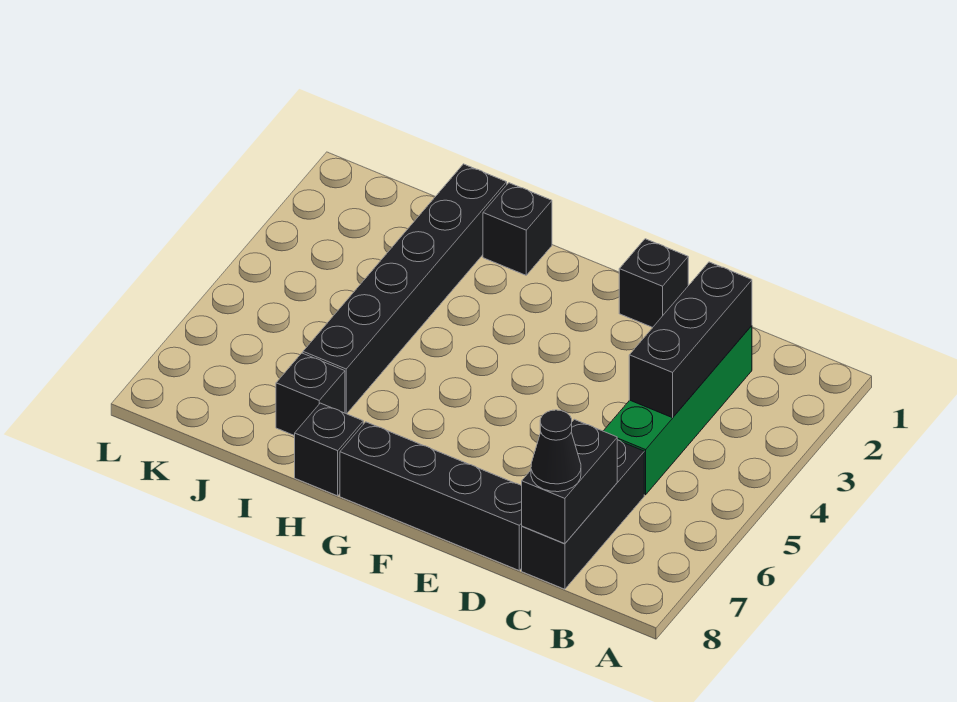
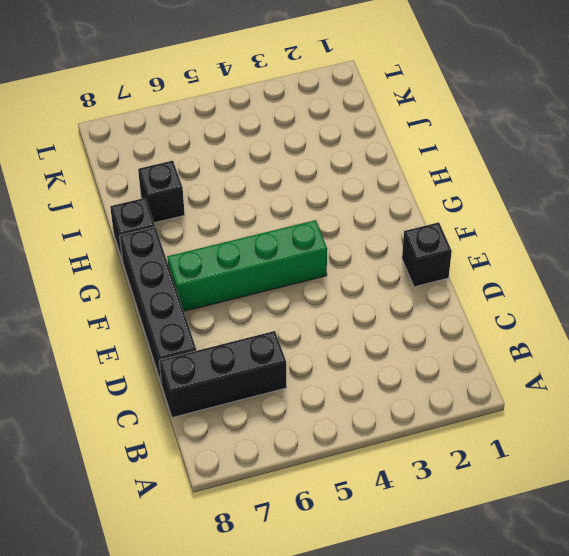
green 1x4 brick [167,220,327,311] -> green 1x4 brick moved to [604,326,752,495]
none -> black 1x1 brick [483,183,552,275]
none -> black 1x6 brick [303,164,507,414]

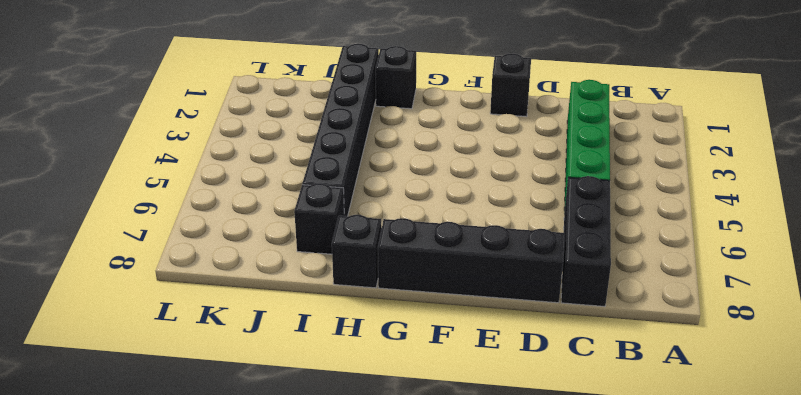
none -> black 1x3 brick [629,262,752,418]
none -> black 1x2 brick [522,419,617,544]

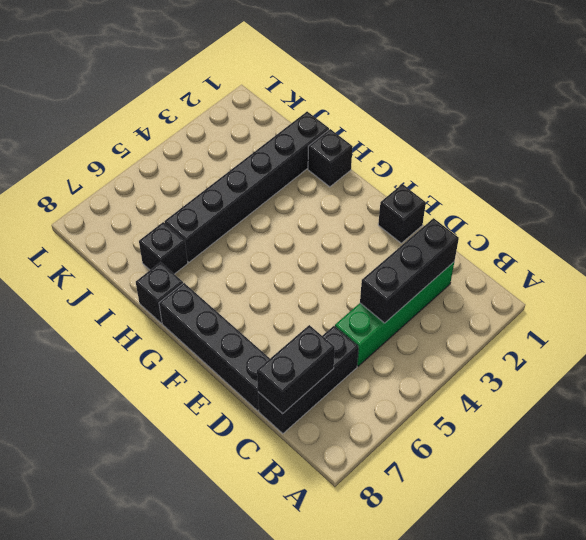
none -> black 1x1 cone [531,410,581,492]

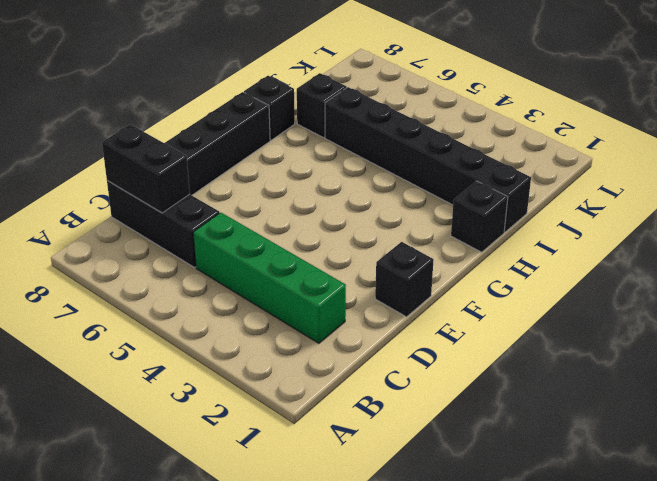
none -> black 1x3 brick [629,262,752,418]
none -> black 1x1 cone [531,410,581,492]

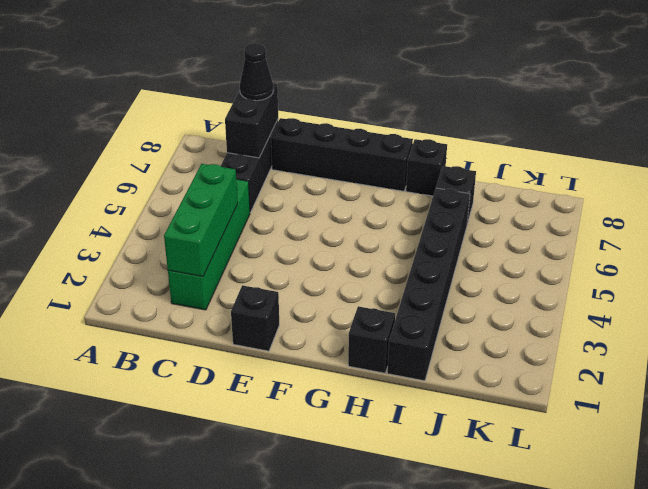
green 1x3 brick [164,164,238,277] -> black 1x3 brick [629,262,752,418]

